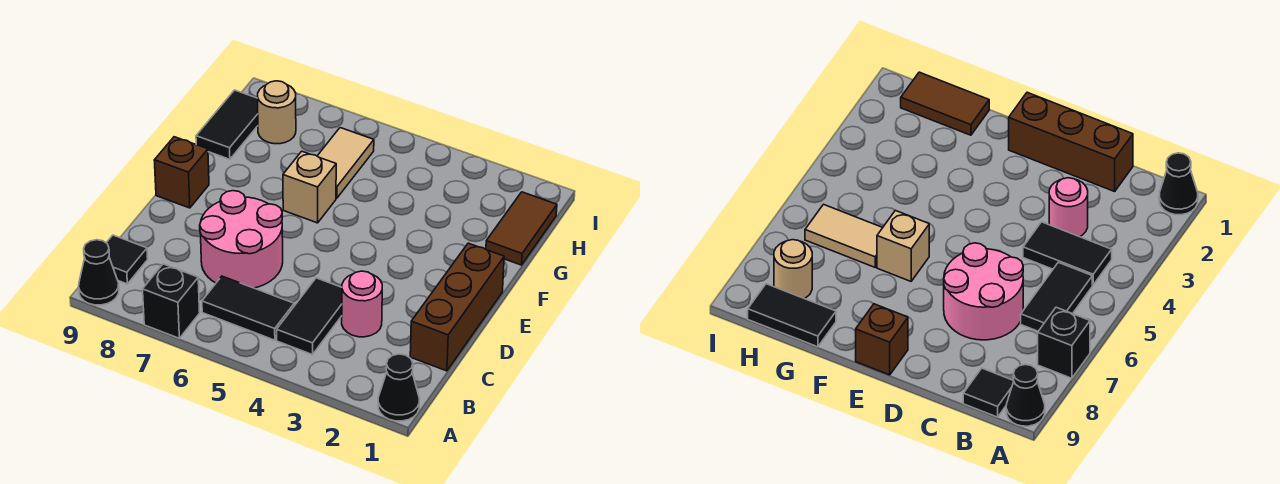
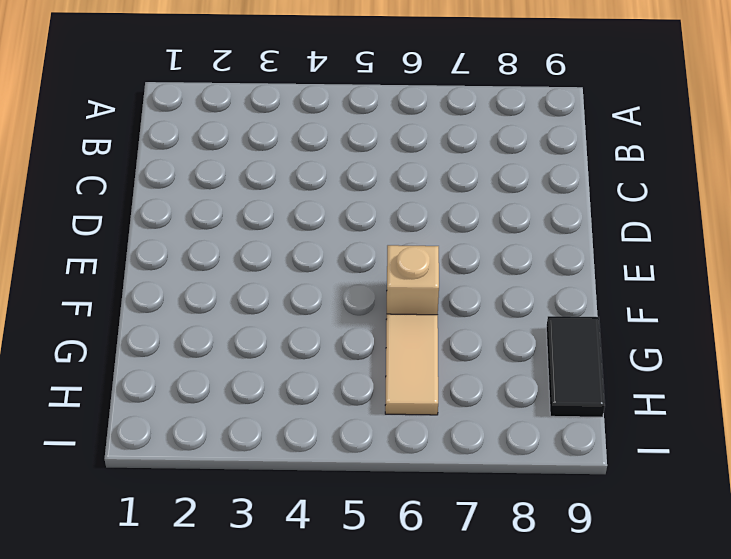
none -> black 1x1 cone [378,354,419,421]
none -> black 1x1 brick [143,264,200,338]
none -> black 1x1 cone [79,240,119,305]

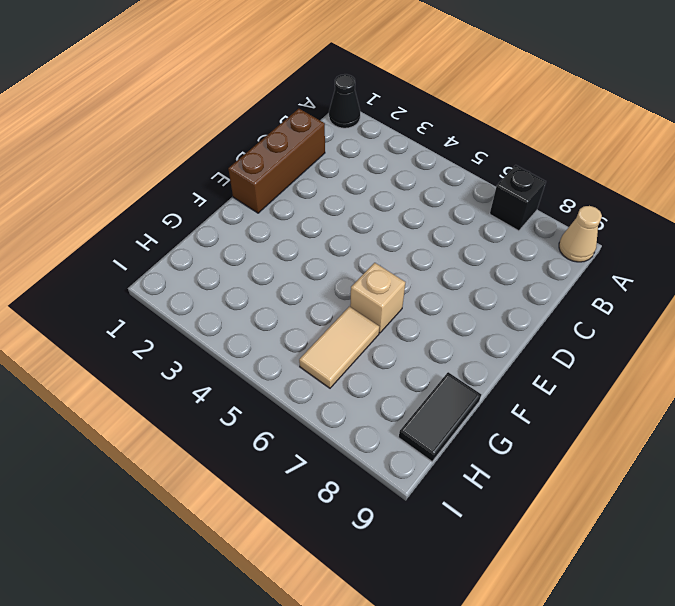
tan 1x1 cone [559,206,602,262] -> black 1x1 cone [79,240,119,305]
none -> black 1x2 tile [277,278,342,355]
none -> black 1x2 tile [202,276,294,340]
none -> black 1x1 tile [106,235,148,284]

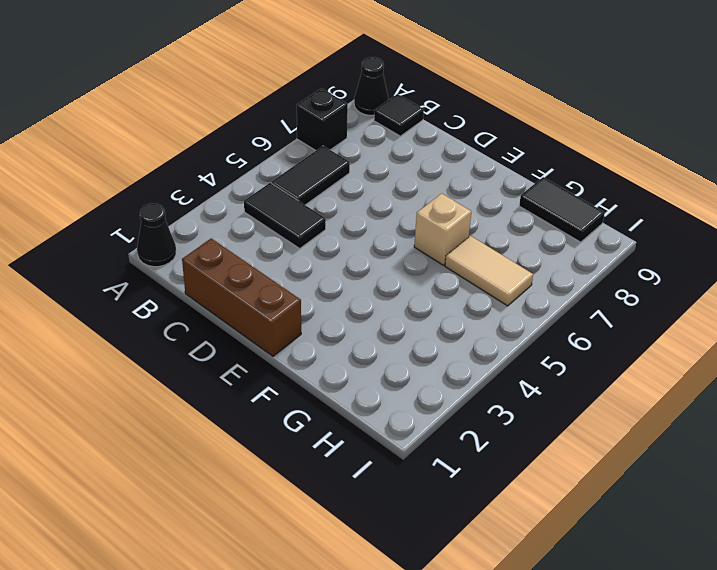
none -> pink 1x1 round brick [342,271,382,337]
none -> pink 2x2 round brick [200,191,283,288]
none -> brown 1x1 brick [154,137,209,208]

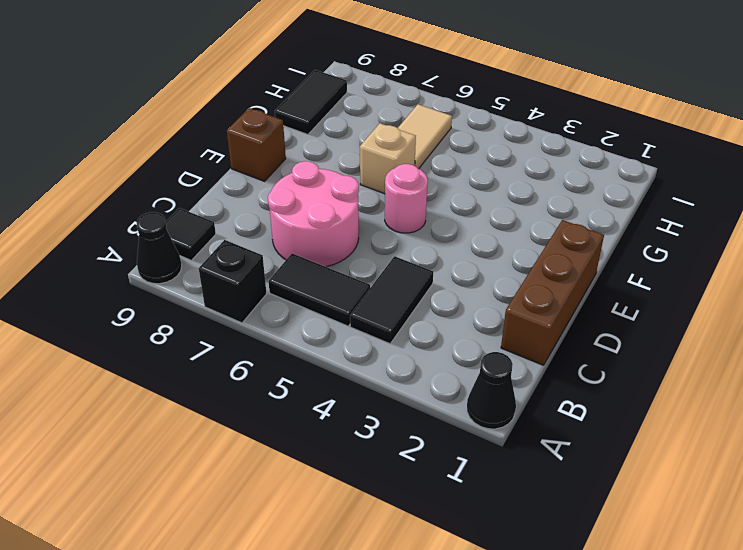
pink 1x1 round brick [385,164,428,233] -> pink 1x1 round brick moved to [342,271,382,337]
none -> brown 1x2 tile [486,192,557,265]
none -> tan 1x1 round brick [258,81,296,144]

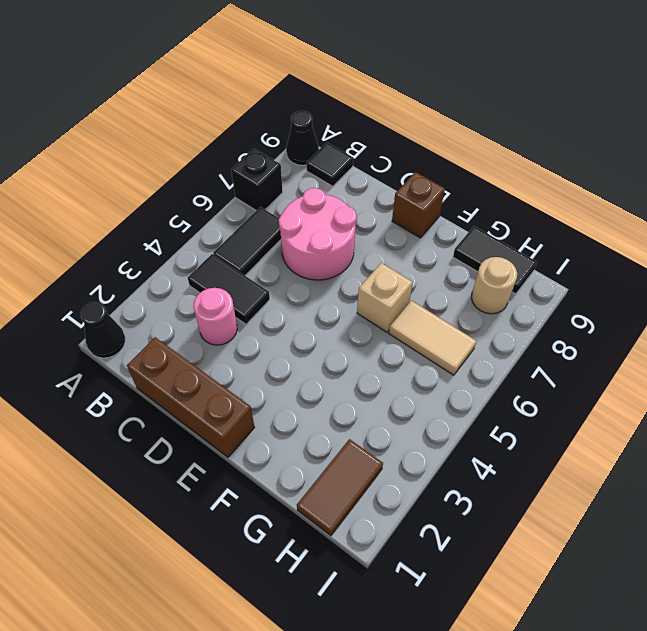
brown 1x2 tile [297,439,383,535] -> brown 1x2 tile turned to [486,192,557,265]

